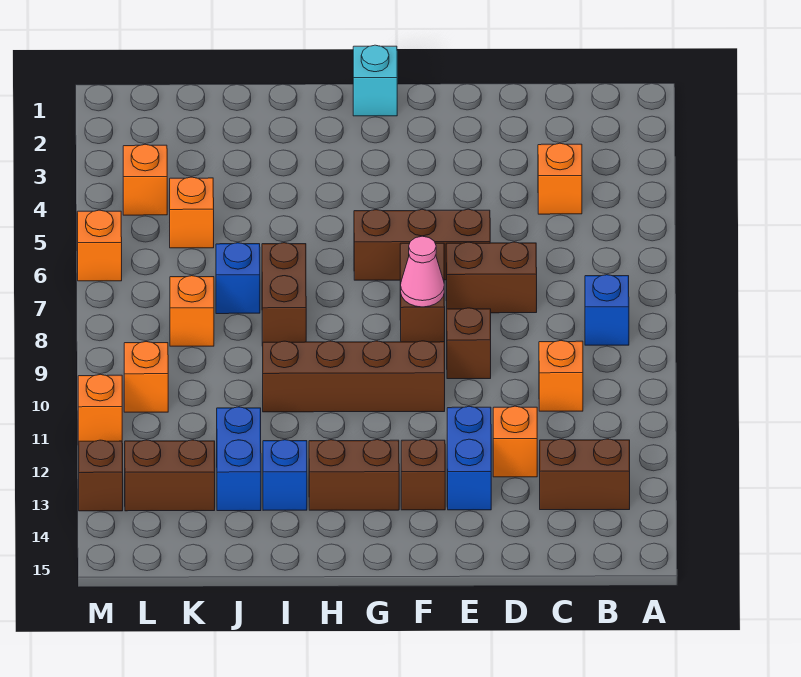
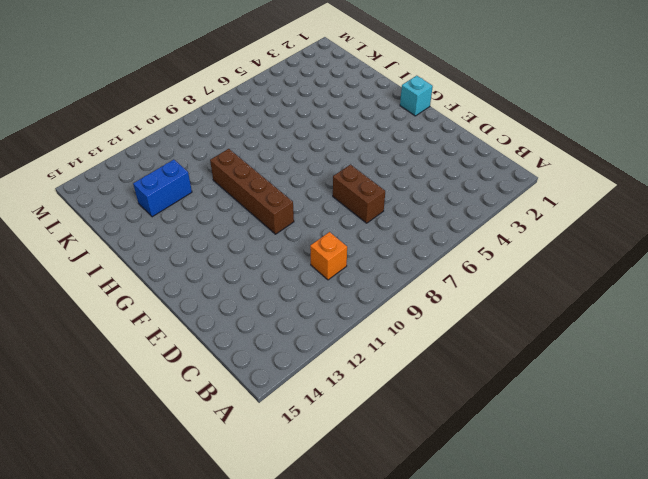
none -> blue 1x1 brick [585,275,629,345]
none -> brown 1x2 brick [540,439,630,510]
none -> orange 1x1 brick [538,143,582,214]

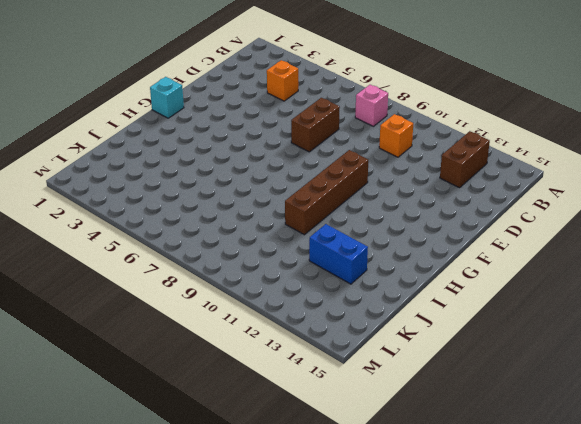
pink 1x1 brick [355,85,388,126] -> blue 1x1 brick [585,275,629,345]
none -> orange 1x1 brick [493,406,537,477]
none -> brown 1x3 brick [354,209,490,280]
none -> brown 1x1 brick [447,308,491,379]

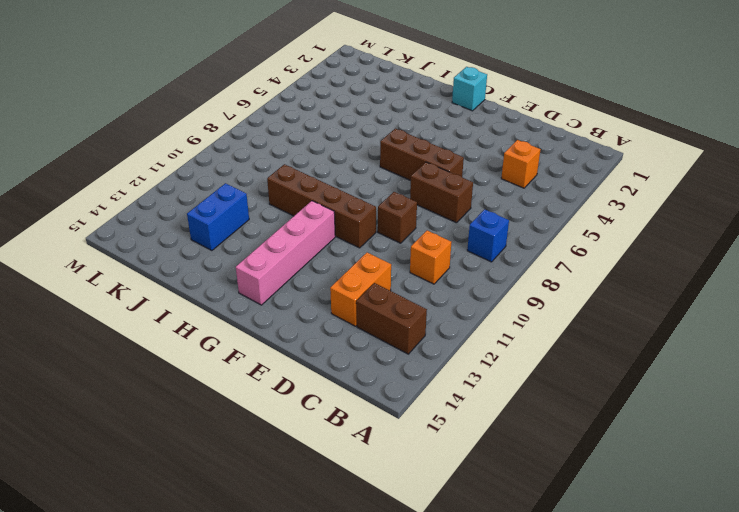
orange 1x2 brick [330,253,391,326] -> orange 1x1 brick [493,406,537,477]
pink 1x4 brick [236,201,335,305] -> brown 1x2 brick [309,440,399,510]
none -> blue 1x2 brick [447,406,491,510]
none -> brown 1x2 brick [400,243,445,342]
none -> brown 1x1 brick [401,439,445,510]

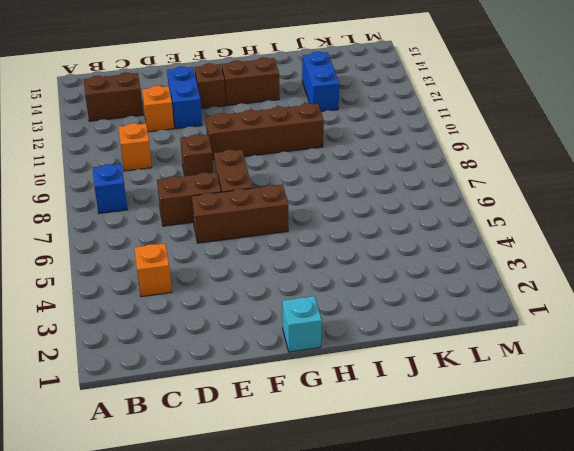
none -> brown 1x2 brick [262,243,306,346]
none -> blue 1x1 brick [263,440,307,510]
none -> blue 1x1 brick [216,243,260,314]

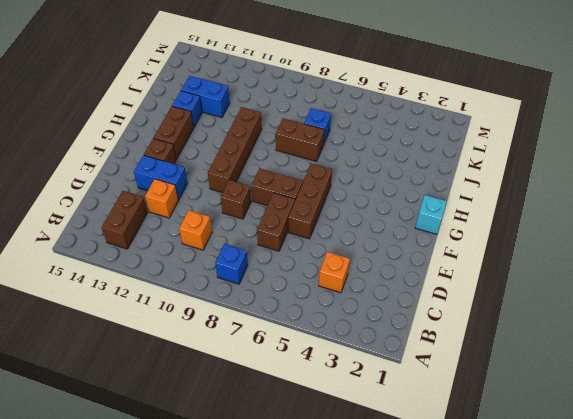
none -> orange 1x1 brick [170,177,214,248]
none -> orange 1x1 brick [170,276,214,346]
none -> brown 1x2 brick [125,440,215,511]

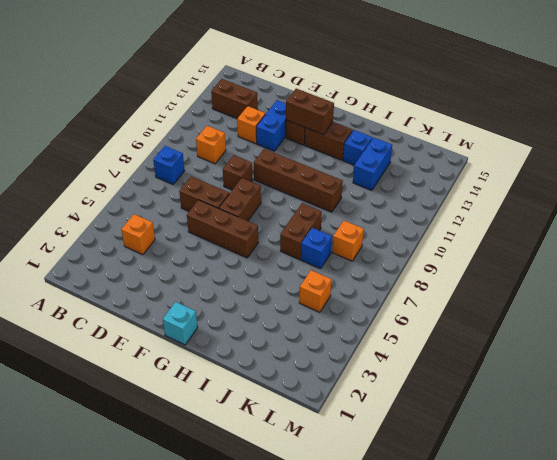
brown 1x2 brick [286,89,334,135] -> brown 1x2 brick moved to [125,440,215,511]
none -> orange 1x1 brick [123,144,167,215]
none -> orange 1x1 brick [124,342,168,412]
none -> orange 1x1 brick [77,210,122,281]

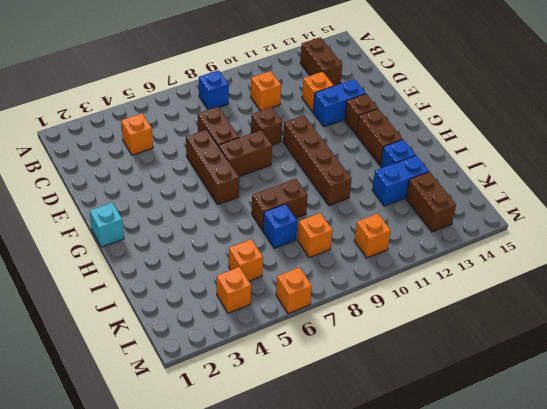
none -> orange 1x1 brick [78,374,122,445]
none -> brown 1x1 brick [79,440,123,511]
none -> pink 1x1 cone [401,236,444,307]

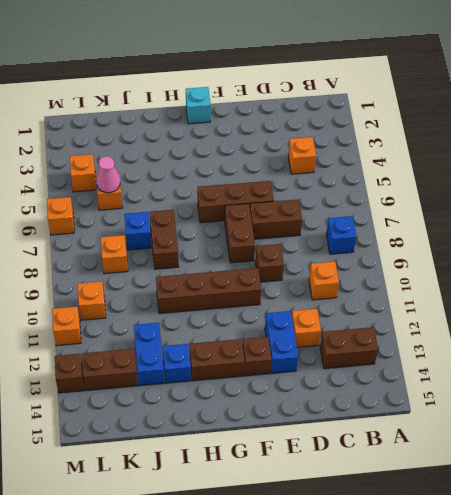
pink 1x1 cone [96,156,120,193] -> pink 1x1 cone moved to [401,236,444,307]

